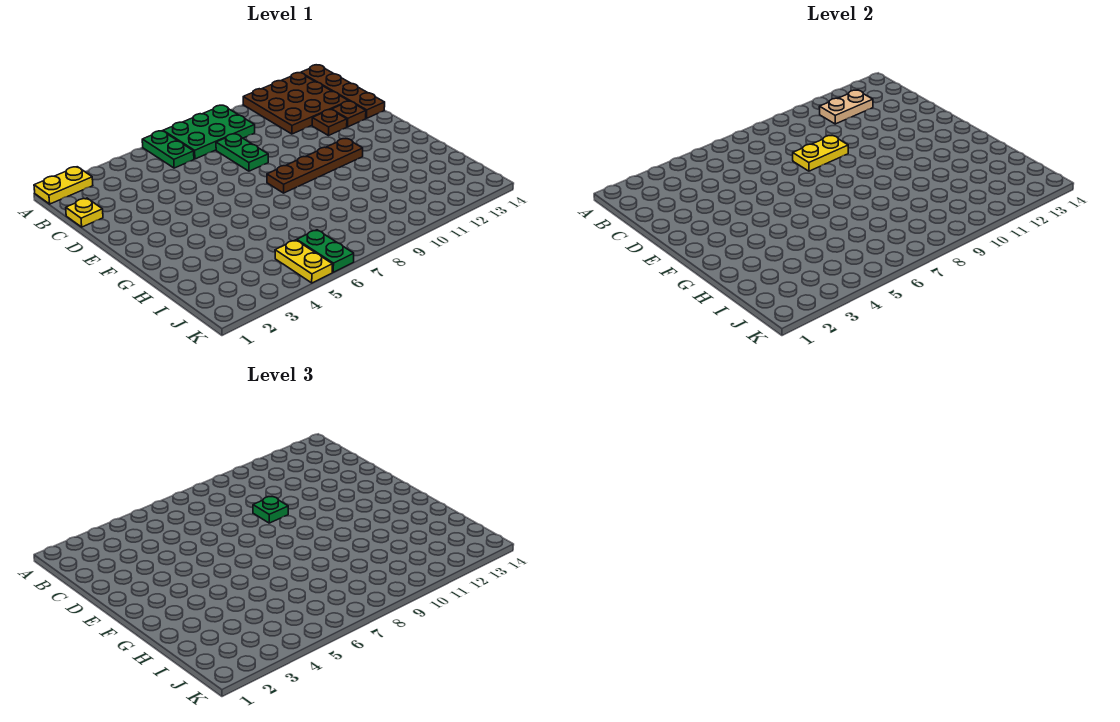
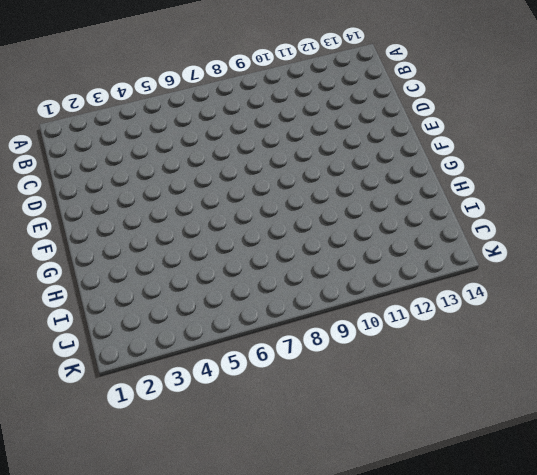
none -> yellow 1x2 plate [34,167,93,204]
none -> green 1x2 plate [142,131,194,168]
none -> green 2x3 plate [163,105,255,159]

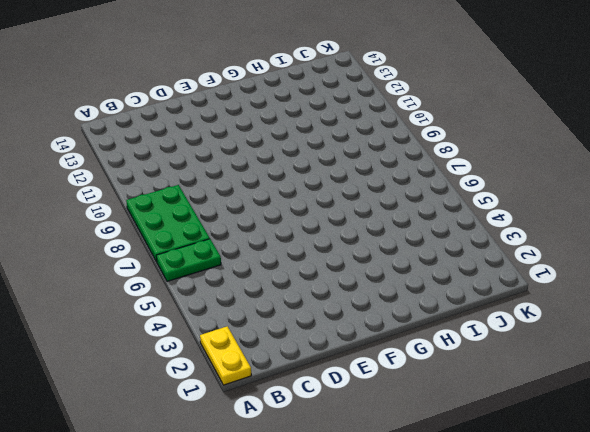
none -> brown 3x3 plate [243,73,348,134]
none -> brown 1x4 plate [301,65,385,118]
none -> yellow 1x1 plate [66,198,103,227]

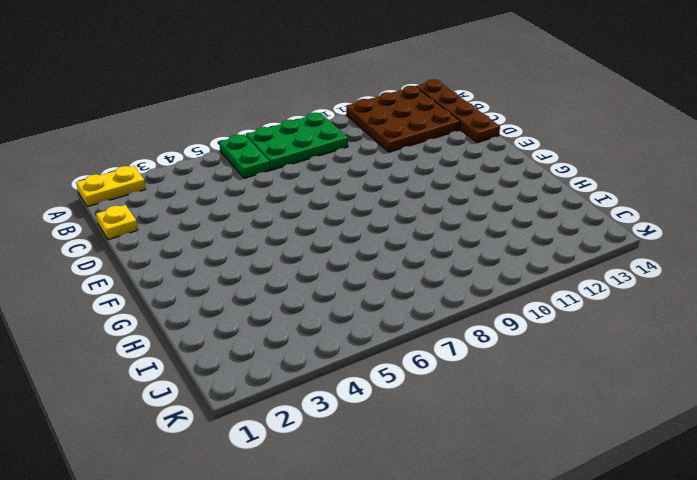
none -> green 1x2 plate [216,134,268,171]
none -> brown 1x1 plate [312,110,347,136]
none -> brown 1x1 plate [332,101,366,127]

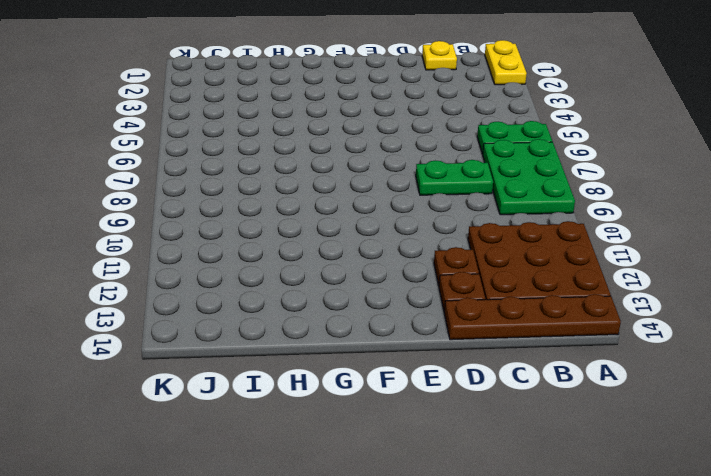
none -> brown 1x4 plate [267,139,363,193]
none -> yellow 1x2 plate [275,240,332,283]
none -> green 1x2 plate [297,230,354,272]

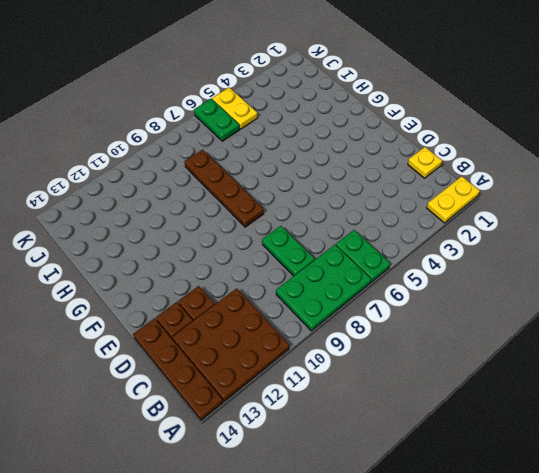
brown 1x4 plate [184,150,264,227] -> brown 1x4 plate turned to [267,139,363,193]
none -> tan 1x2 plate [819,90,873,124]
none -> yellow 1x2 plate [793,136,848,171]
none -> green 1x1 plate [253,497,288,523]

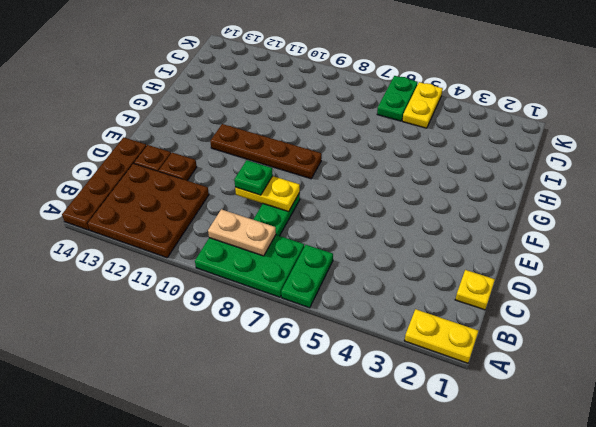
tan 1x2 plate [208,209,276,256] -> tan 1x2 plate moved to [819,90,873,124]

